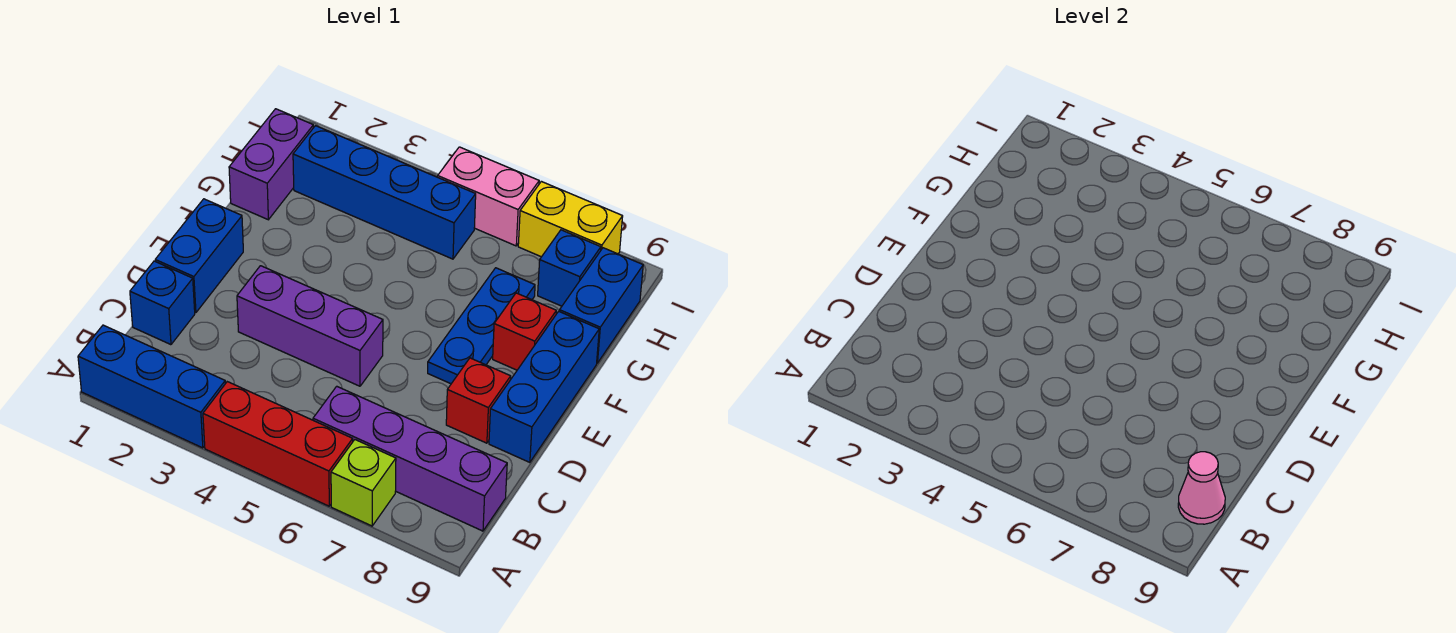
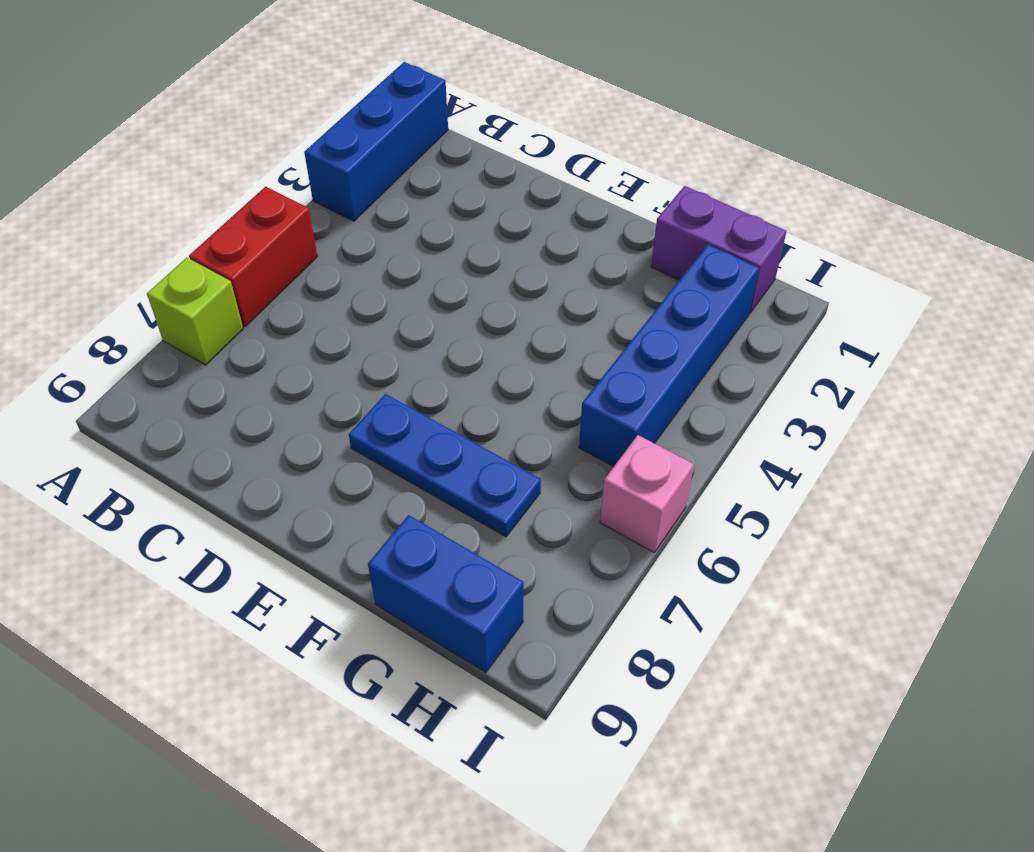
red 1x2 brick [189,187,317,327] -> red 1x3 brick [203,382,353,506]
pink 1x1 brick [600,435,694,552] -> pink 1x2 brick [438,147,539,246]
none -> purple 1x4 brick [313,386,507,531]
none -> blue 1x1 brick [130,261,195,345]
none -> blue 1x2 brick [155,199,243,313]

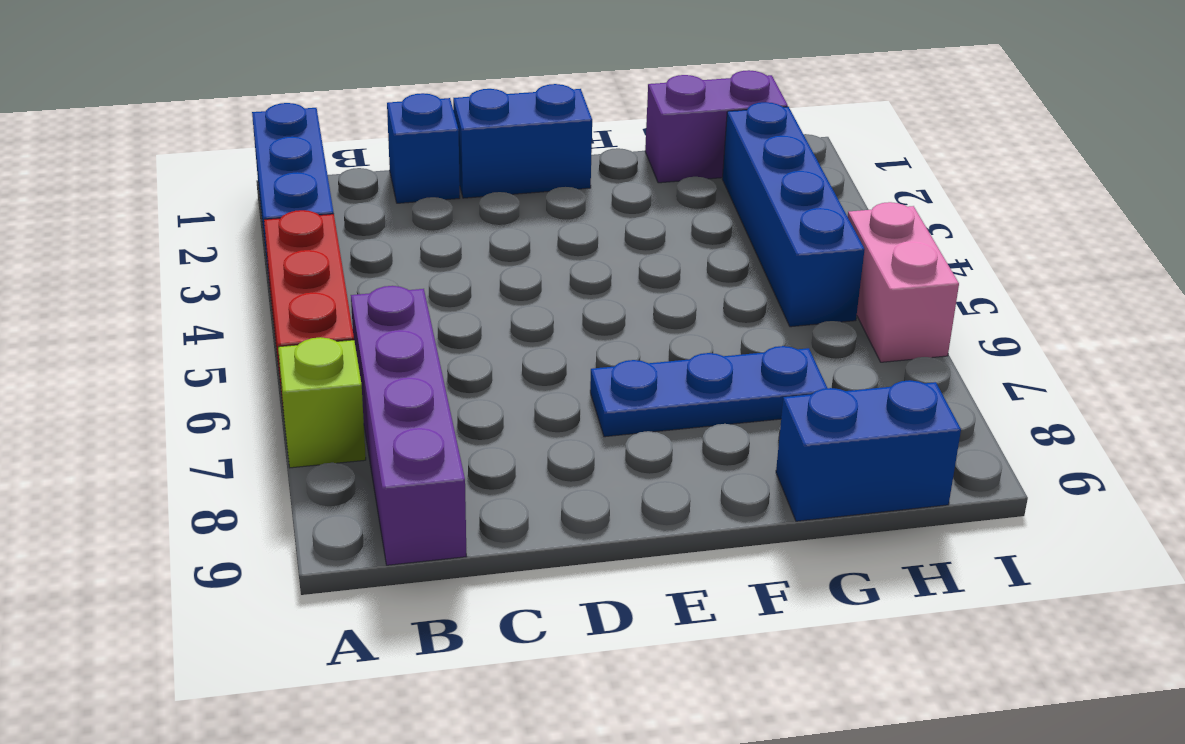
none -> purple 1x3 brick [237,266,383,386]
none -> red 1x1 brick [446,358,511,443]
none -> blue 1x3 brick [489,311,599,462]

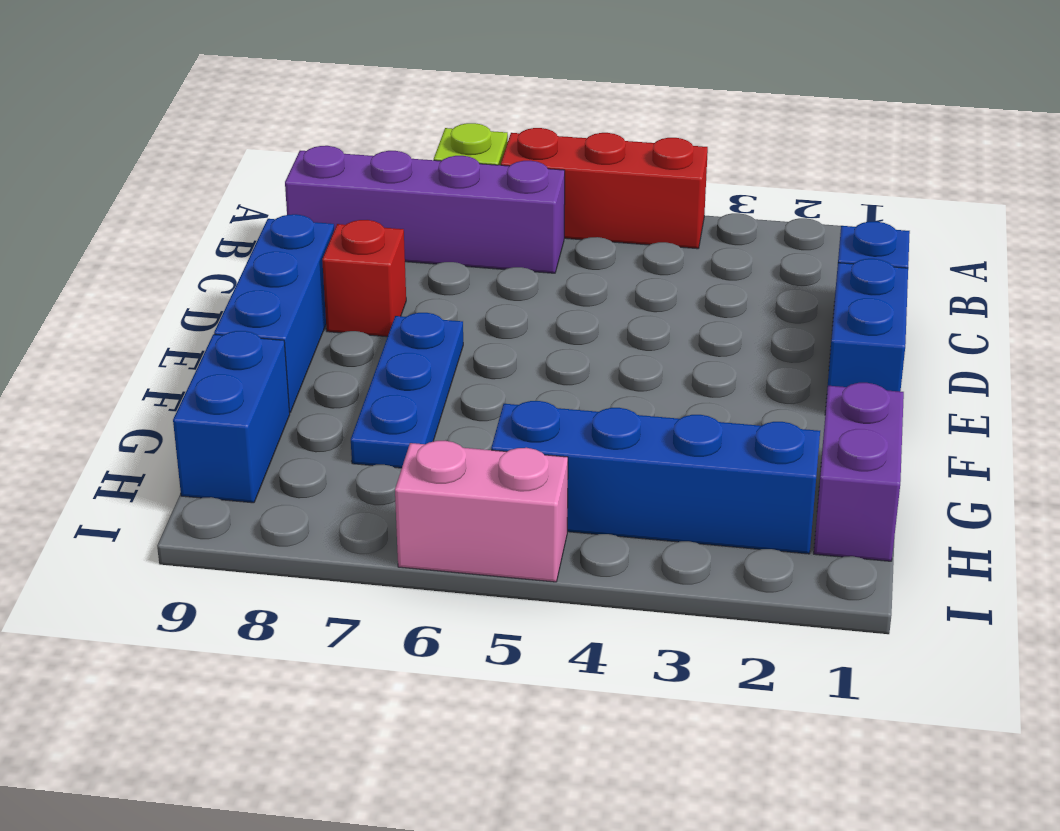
none -> blue 1x3 brick [78,325,225,448]
none -> purple 1x3 brick [237,266,383,386]
none -> red 1x1 brick [493,293,556,370]

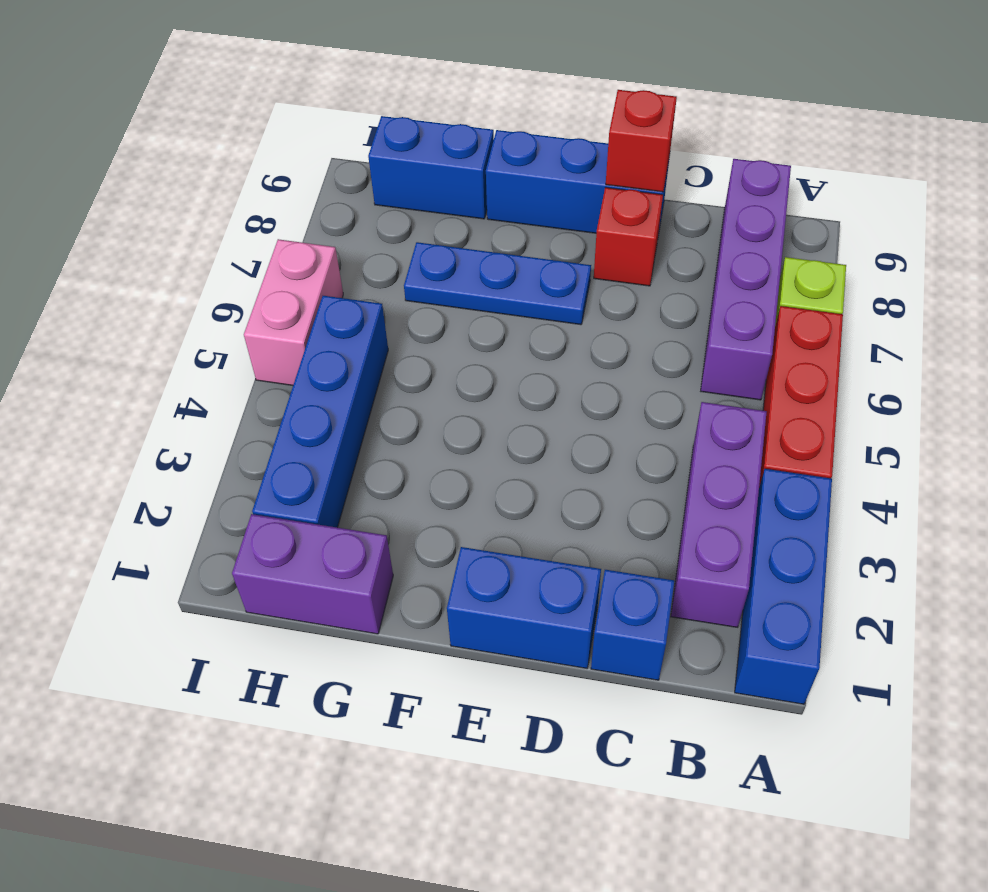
purple 1x3 brick [671,402,767,627] -> purple 1x3 brick moved to [237,266,383,386]
red 1x1 brick [606,90,677,192] -> red 1x1 brick moved to [493,293,556,370]
none -> blue 1x1 brick [538,230,601,306]
none -> yellow 1x2 brick [518,181,623,257]
none -> pink 1x1 cone [1178,452,1225,524]

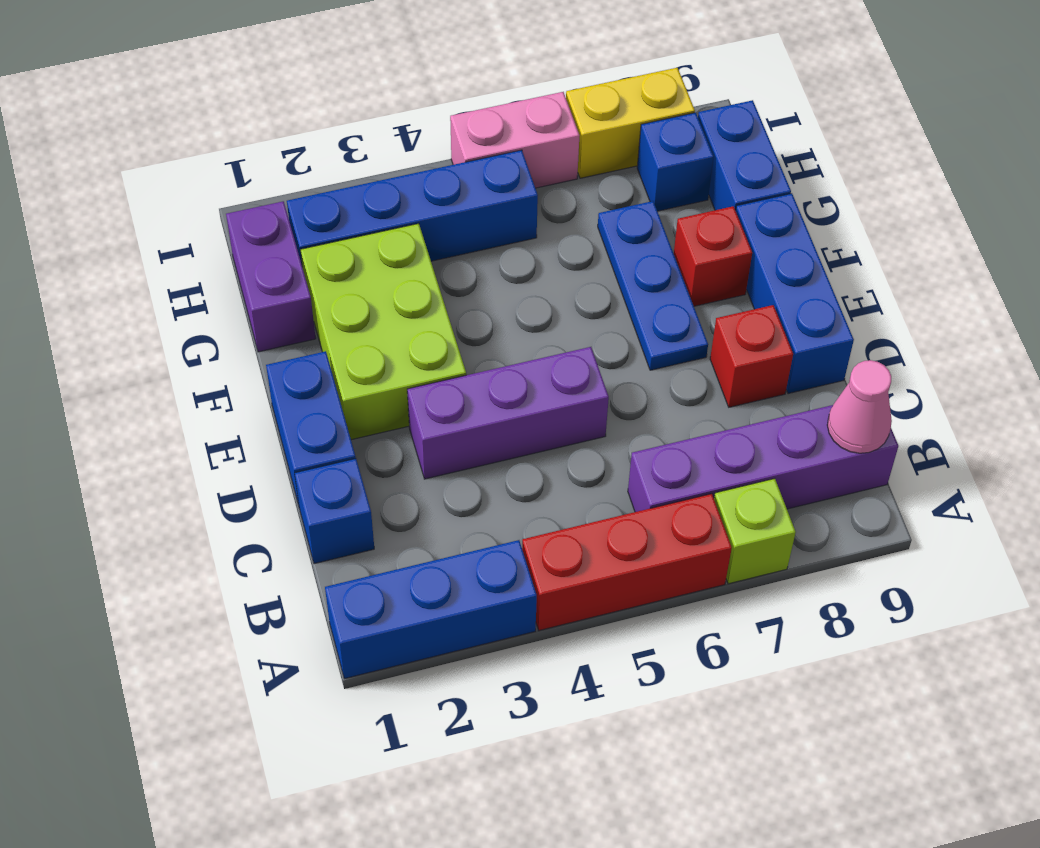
lime 2x3 brick [301,223,466,440] -> none

